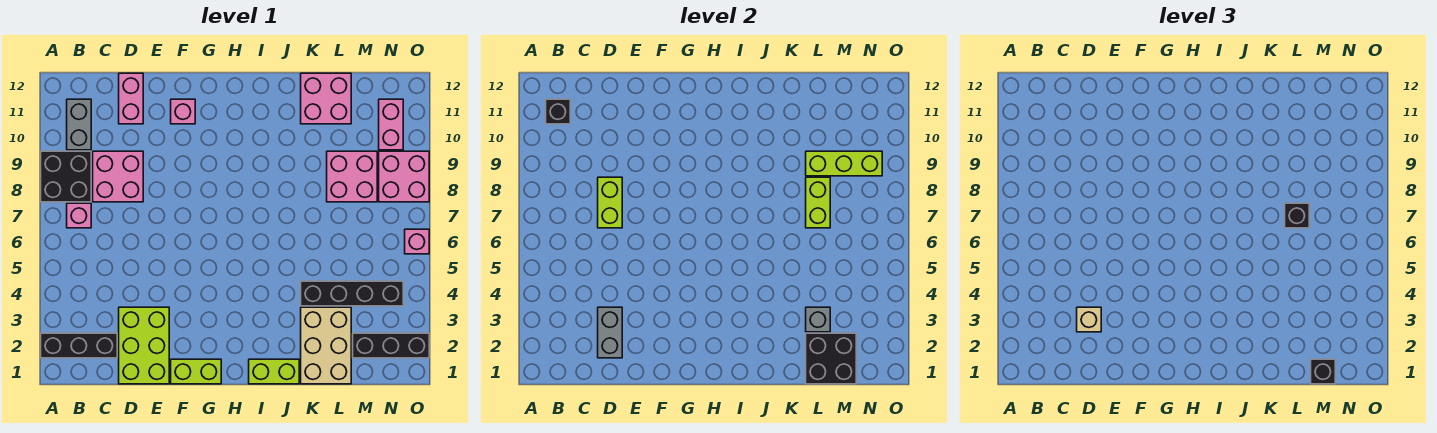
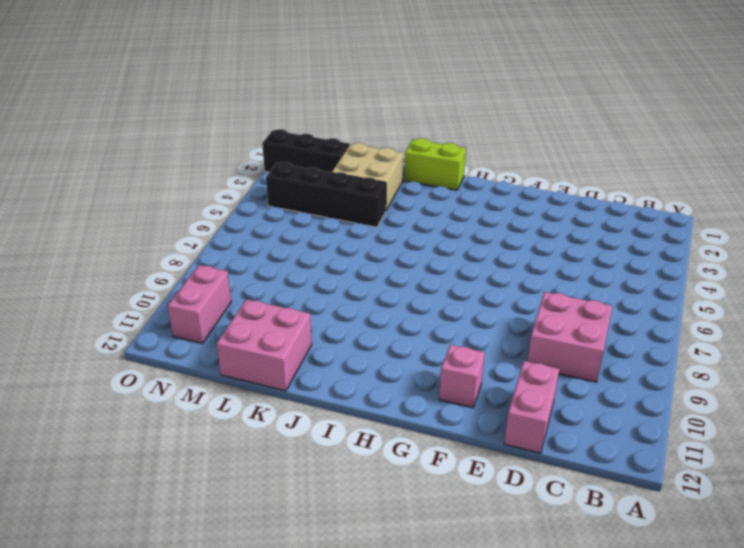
tan 2x2 brick [332,143,403,210] -> tan 2x3 brick [301,307,351,384]
none -> black 1x3 brick [41,333,117,358]
none -> black 2x2 brick [41,151,91,202]
none -> pink 1x1 brick [67,203,91,228]

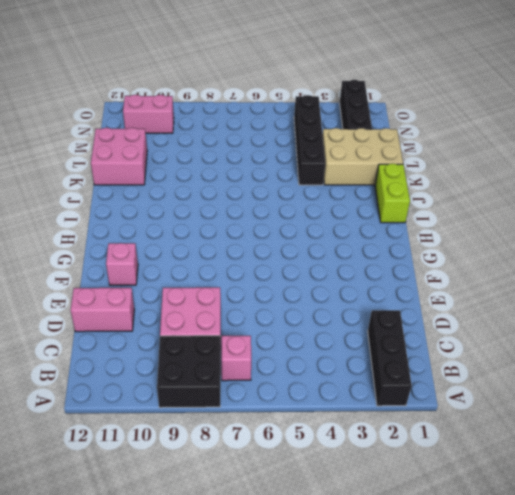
none -> grey 1x2 brick [67,99,91,150]
none -> lime 2x3 brick [119,307,169,384]
none -> lime 1x2 brick [171,359,221,384]

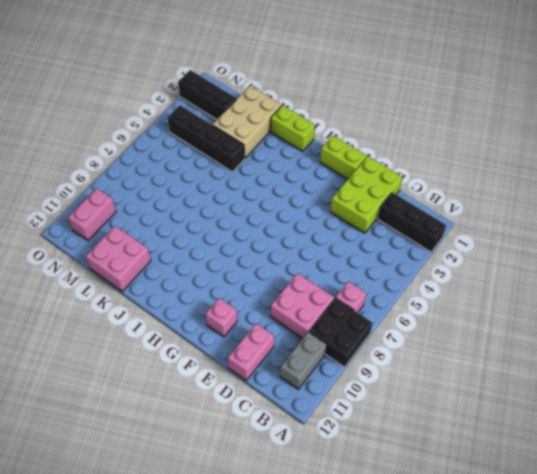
none -> pink 2x2 brick [327,151,377,202]
none -> pink 2x2 brick [379,151,429,202]
none -> pink 1x1 brick [405,229,429,254]

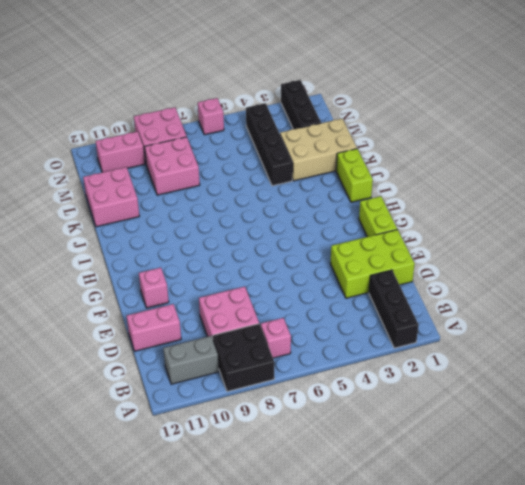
none -> black 1x1 brick [546,99,570,124]
none -> grey 1x2 brick [598,307,622,358]
none -> lime 1x2 brick [598,177,622,228]

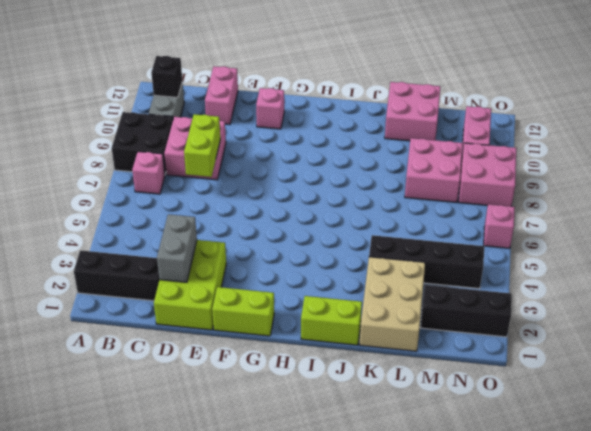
none -> black 2x2 brick [806,333,856,384]
none -> grey 1x1 brick [806,307,830,332]
none -> lime 1x2 brick [806,177,830,228]

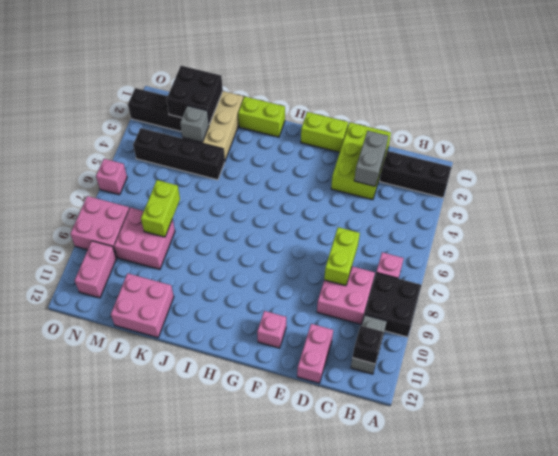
none -> lime 1x3 brick [806,151,882,176]
none -> tan 1x1 brick [1077,307,1101,332]
none -> black 1x1 brick [1285,203,1309,228]

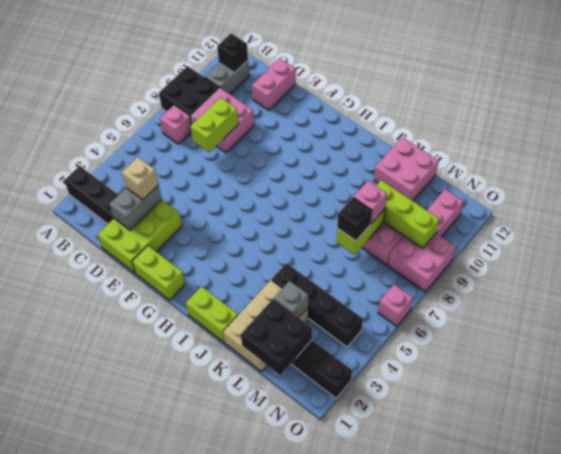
pink 1x1 brick [354,181,387,224] -> pink 1x1 brick moved to [171,99,195,124]
none -> black 1x1 brick [1311,359,1335,384]

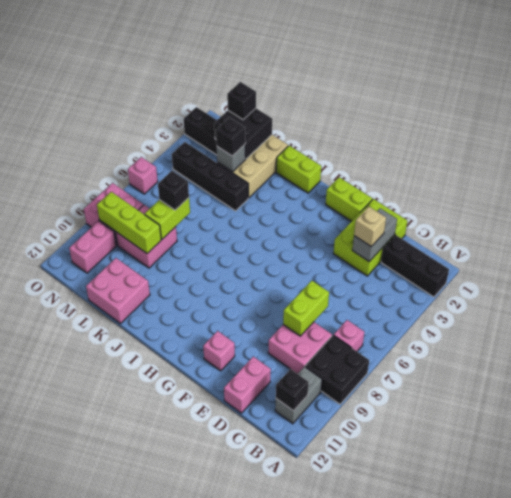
black 1x1 brick [216,117,245,156] -> none

